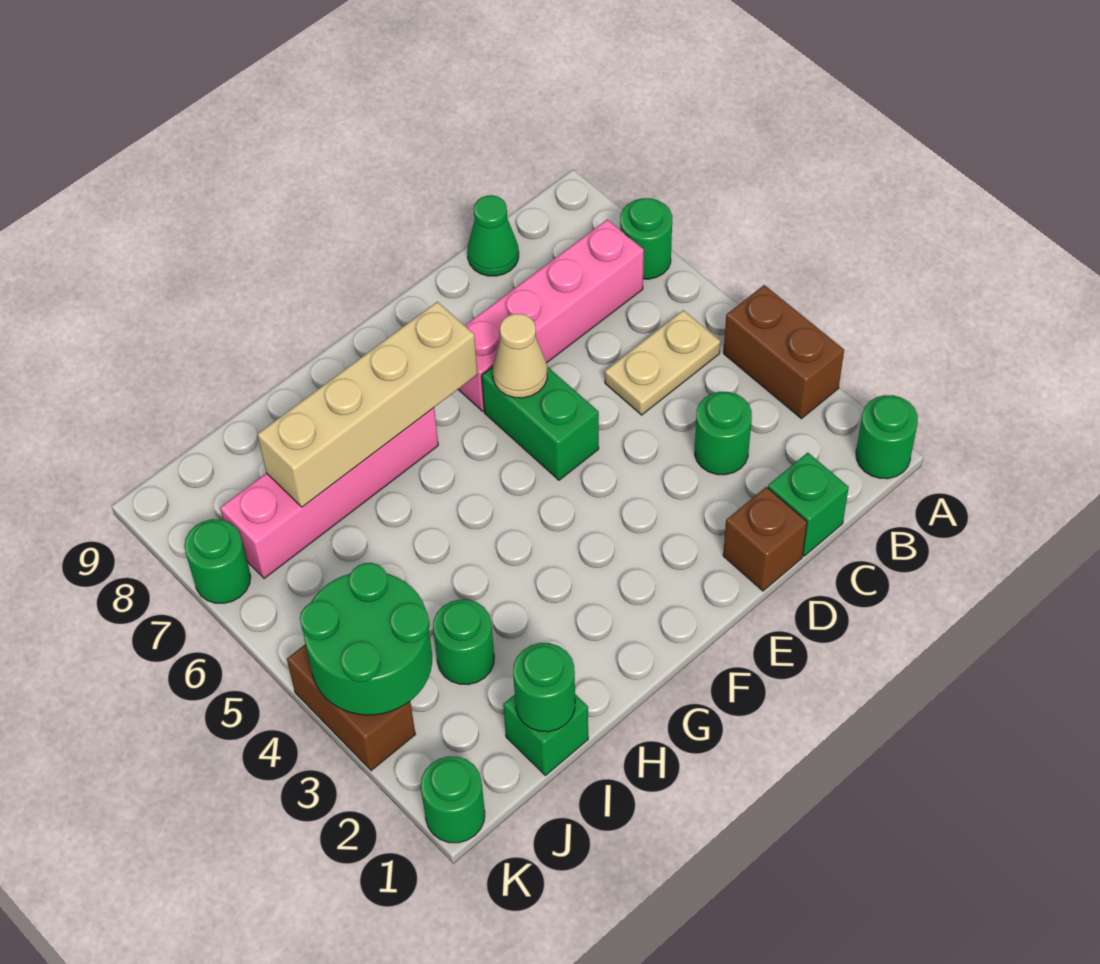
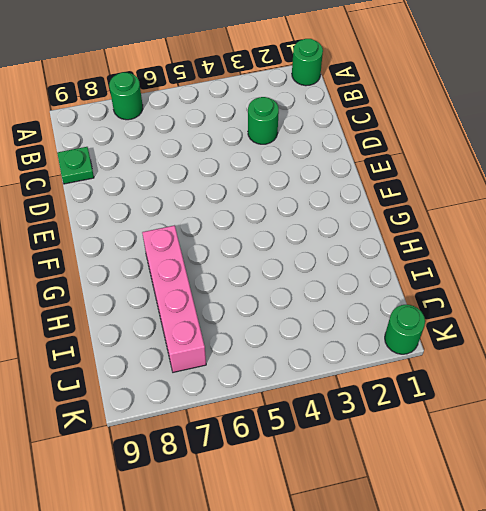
green 1x1 plate [57,147,94,184] -> green 1x1 cone [467,195,519,276]
none -> brown 1x2 brick [723,285,844,419]
none -> tan 1x2 plate [605,310,721,415]
none -> pink 1x4 brick [458,219,644,411]

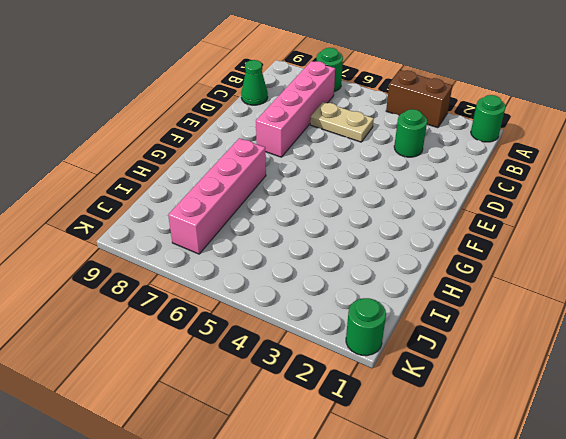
tan 1x2 plate [310,102,374,142] -> tan 1x2 plate turned to [605,310,721,415]
none -> green 1x1 brick [768,453,849,556]
none -> brown 1x1 brick [723,487,807,591]
none -> green 1x2 brick [482,367,599,480]

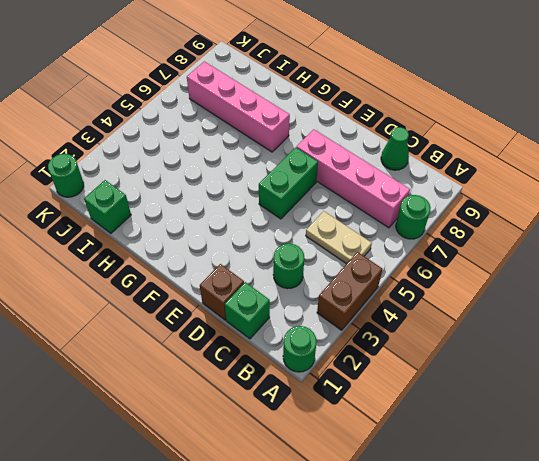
none -> green 1x1 round brick [433,599,494,685]
none -> brown 1x2 brick [287,644,415,771]
none -> green 1x1 round brick [184,519,251,603]

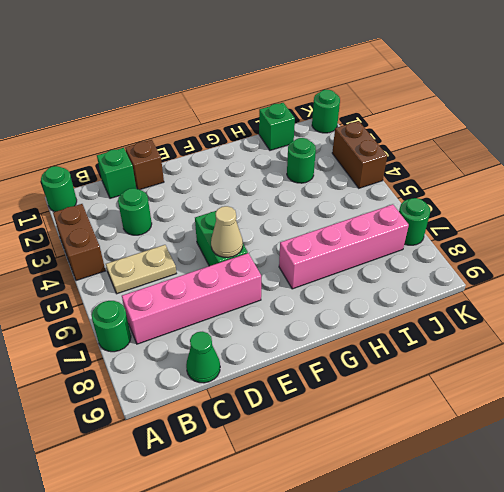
none -> tan 1x4 brick [257,302,478,507]
none -> green 1x1 round brick [513,643,575,732]
none -> green 2x2 round brick [300,563,432,715]

